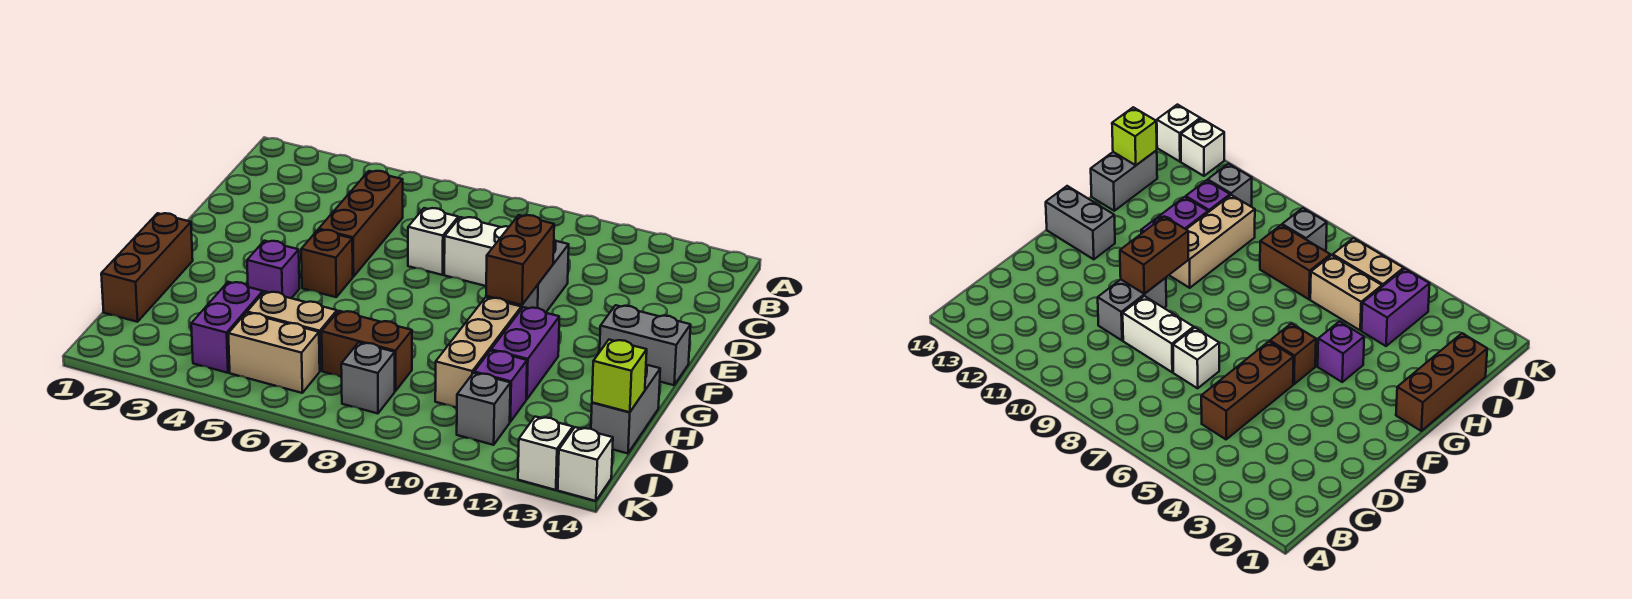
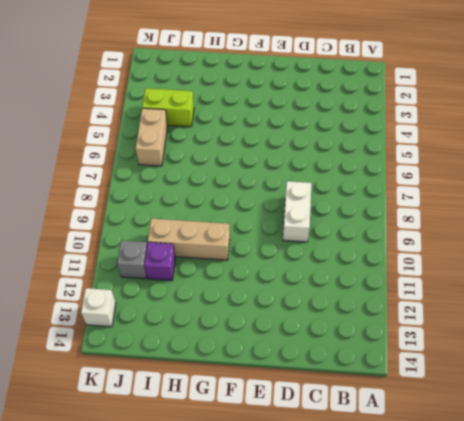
lime 1x2 brick [142,88,194,127] -> purple 1x2 brick [191,282,263,373]
none -> brown 1x3 brick [319,171,403,277]
none -> white 1x1 brick [408,208,458,275]
none -> grey 1x2 brick [506,240,569,313]

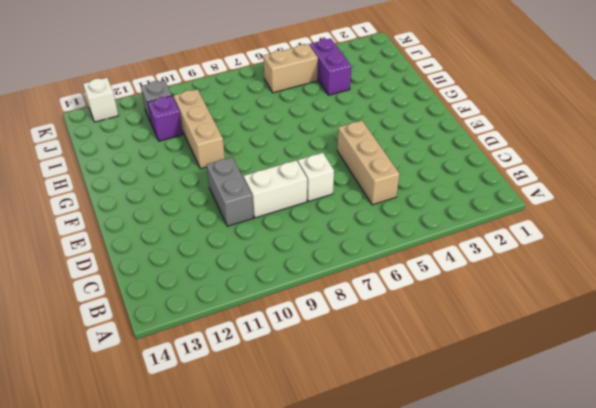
tan 1x3 brick [337,121,400,205] -> brown 1x3 brick [319,171,403,277]
none -> brown 1x1 brick [301,230,353,297]
none -> grey 1x2 brick [600,305,691,385]
none -> brown 1x3 brick [101,213,193,322]

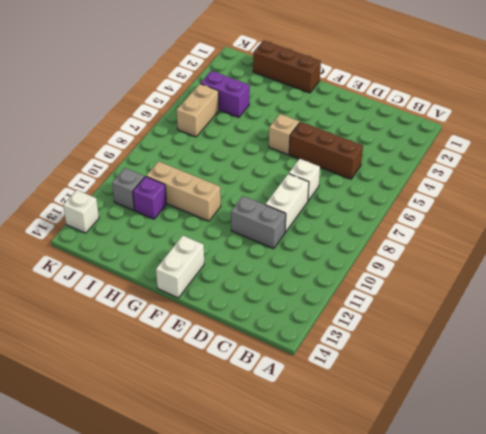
tan 1x1 brick [269,114,299,154] -> brown 1x1 brick [301,230,353,297]
white 1x2 brick [156,236,204,298] -> grey 1x2 brick [600,305,691,385]
none -> purple 1x1 brick [247,241,299,298]
none -> purple 1x2 brick [491,307,559,399]
none -> grey 1x2 brick [591,365,660,453]

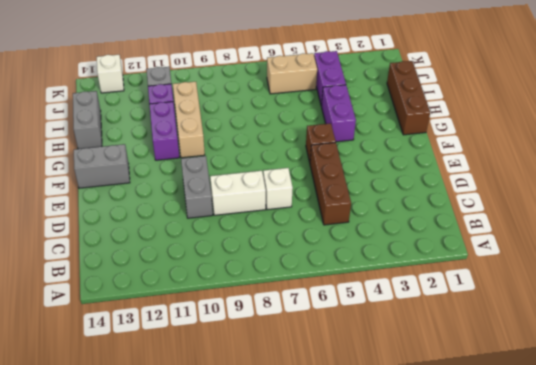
purple 1x2 brick [322,85,356,142] -> purple 1x1 brick [247,241,299,298]
none -> tan 1x2 brick [247,291,337,371]
none -> brown 1x2 brick [322,311,412,391]
none -> grey 1x1 brick [341,342,395,413]

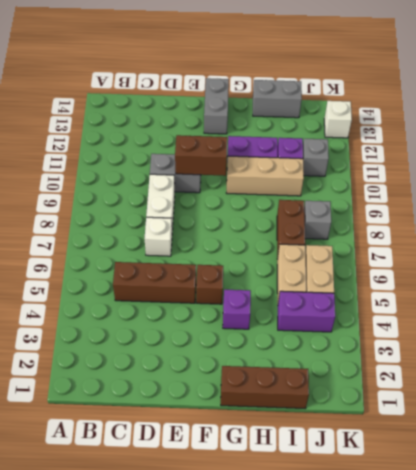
none -> white 1x1 brick [558,427,613,501]
none -> lime 1x1 brick [592,340,647,412]

